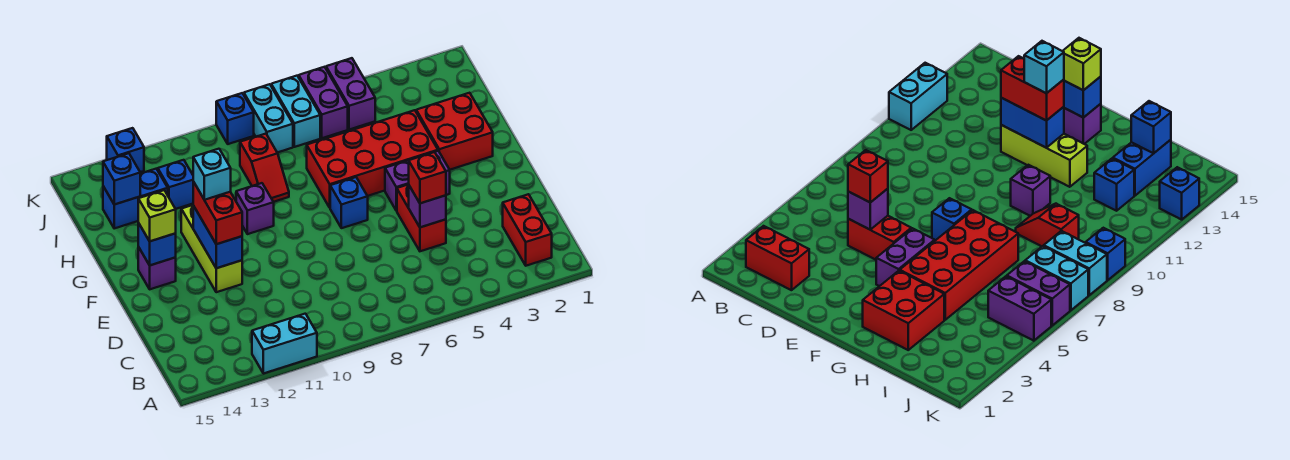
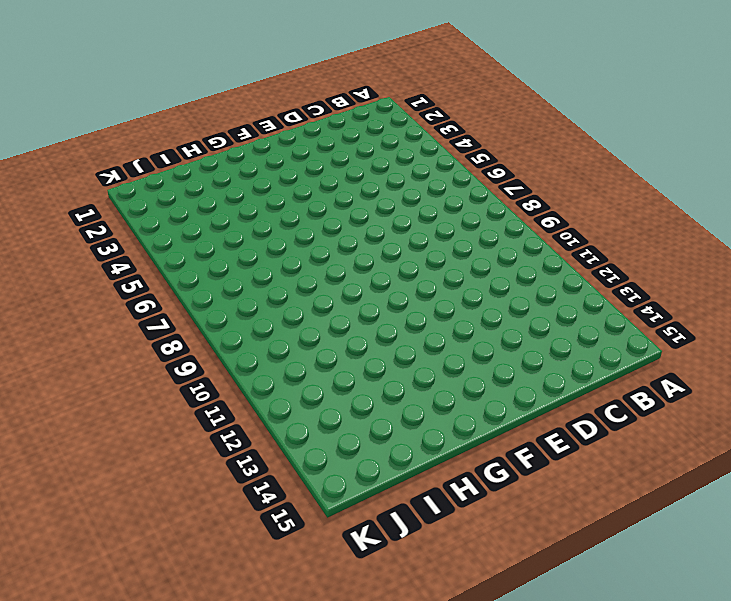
none -> cyan 1x2 brick [252,314,317,374]
none -> red 1x2 brick [503,194,552,266]
none -> red 1x2 brick [397,184,446,251]

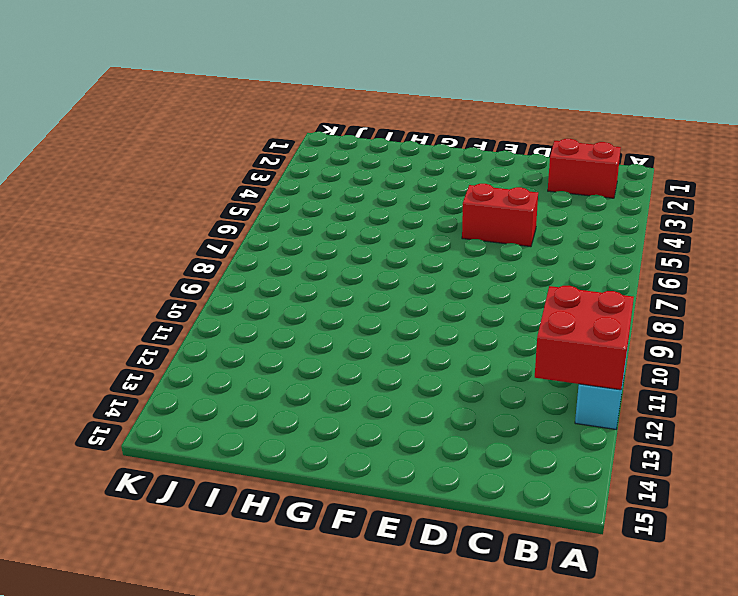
red 2x2 brick [535,286,634,390] -> red 2x2 brick moved to [416,93,493,170]
none -> lime 1x3 brick [181,205,242,292]
none -> purple 1x2 brick [385,151,450,211]
none -> blue 1x1 brick [330,177,368,228]

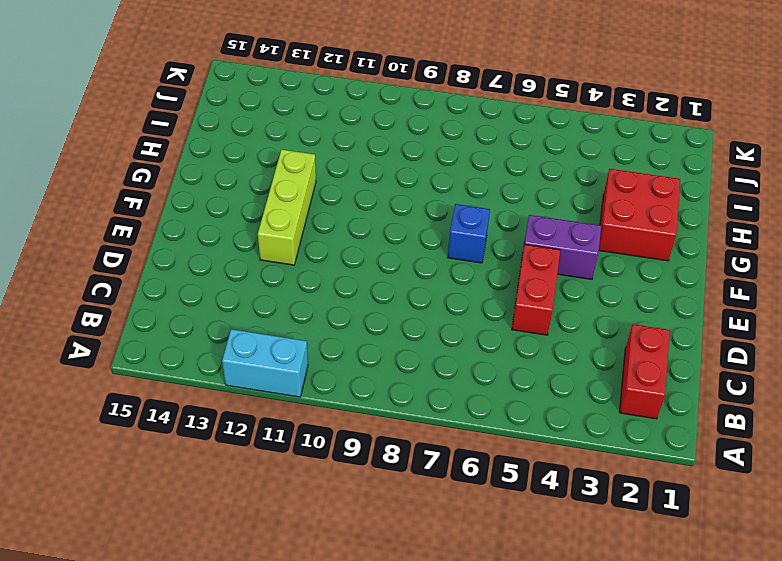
none -> purple 1x1 brick [138,247,176,289]
none -> red 2x4 brick [307,110,438,208]
none -> purple 1x1 brick [236,183,274,234]

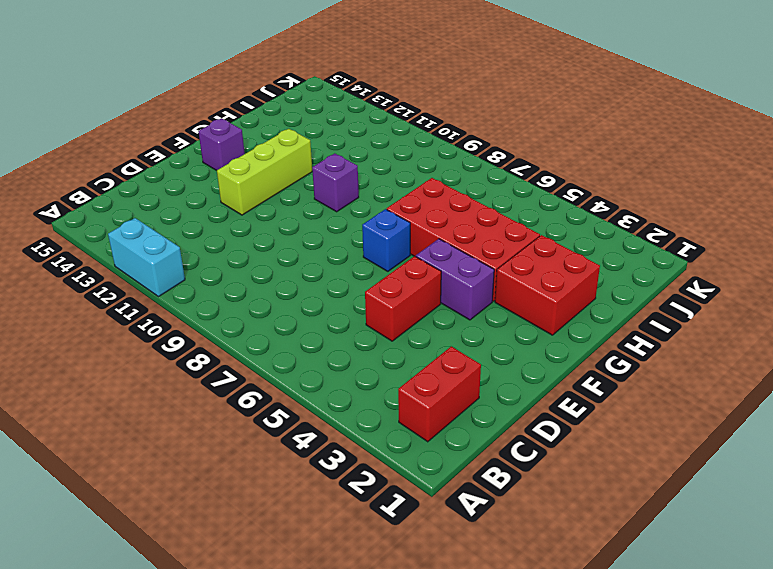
none -> red 1x2 slope [240,134,289,202]
none -> blue 1x1 brick [158,160,193,209]
none -> blue 1x2 brick [103,169,168,228]

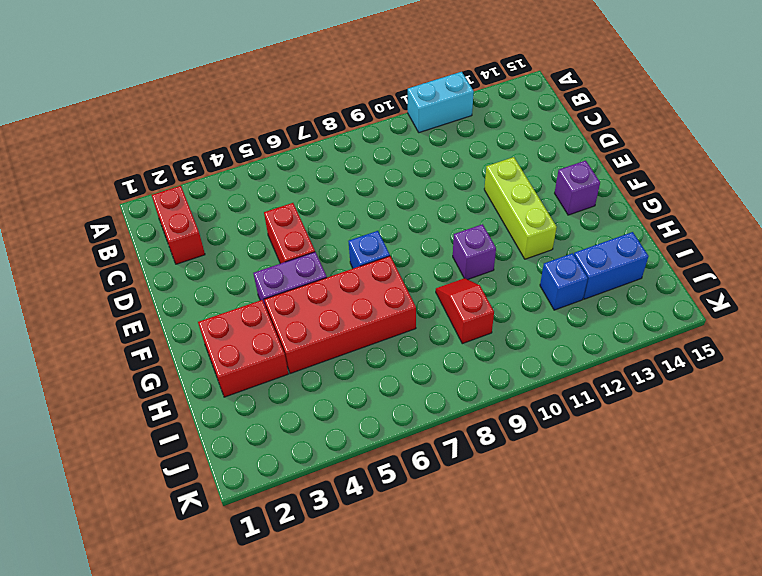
none -> purple 1x2 brick [326,58,375,130]
none -> purple 1x2 brick [299,67,348,138]
none -> cyan 1x2 brick [271,76,320,147]

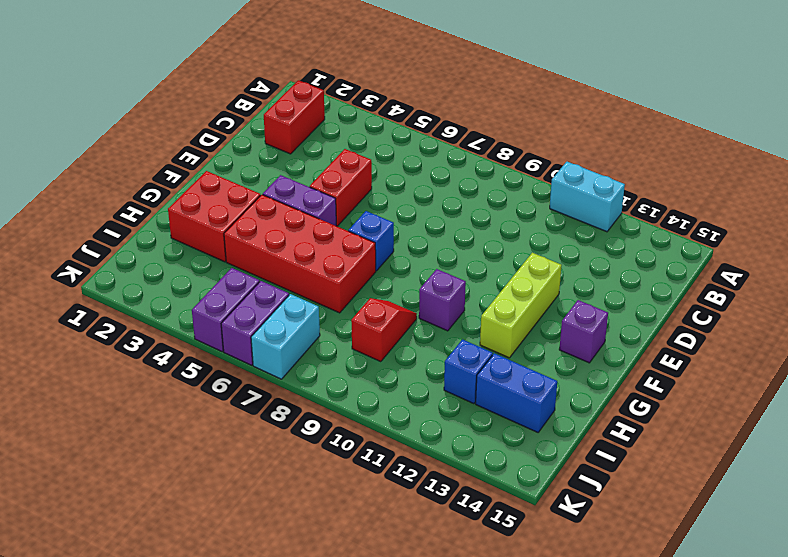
none -> cyan 1x2 brick [244,84,293,153]
none -> blue 1x1 brick [216,93,254,144]
none -> blue 1x1 brick [107,128,144,172]

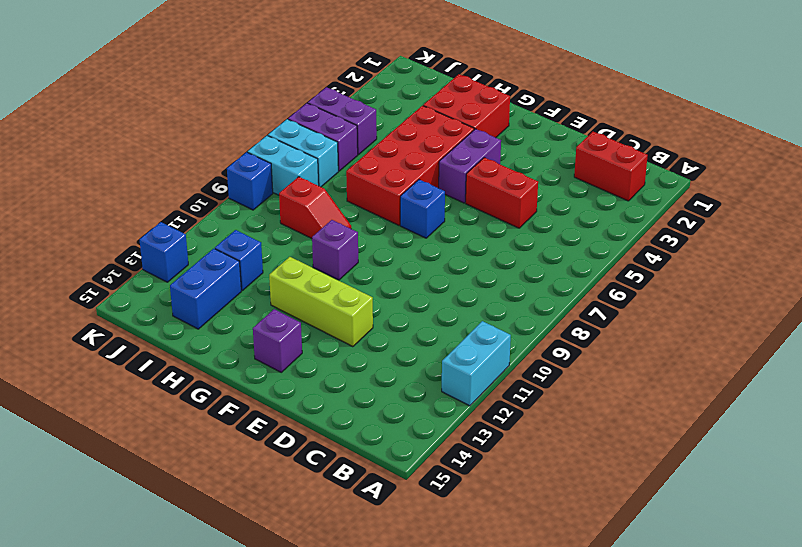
none -> purple 1x1 brick [409,186,446,227]
none -> blue 1x2 brick [193,206,242,268]
none -> blue 1x1 brick [138,223,176,265]

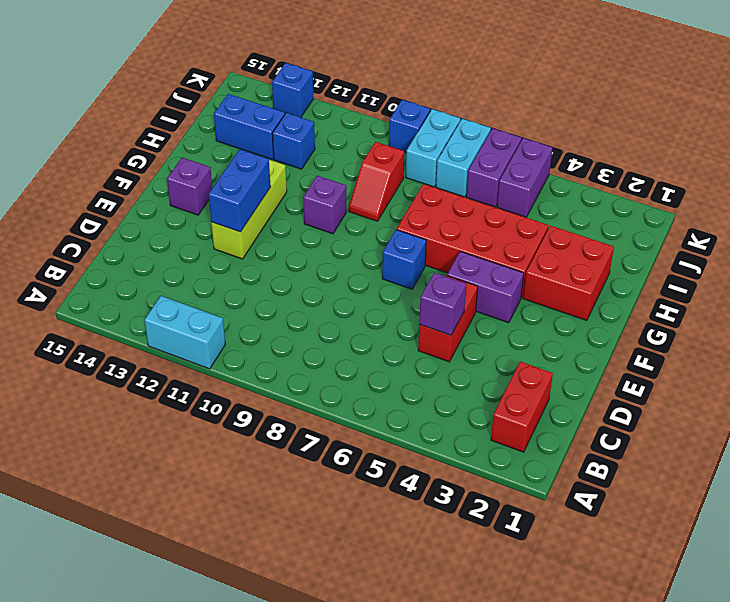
none -> blue 1x1 brick [138,223,176,265]
none -> blue 1x1 brick [103,153,140,205]
none -> red 1x1 brick [409,152,446,203]

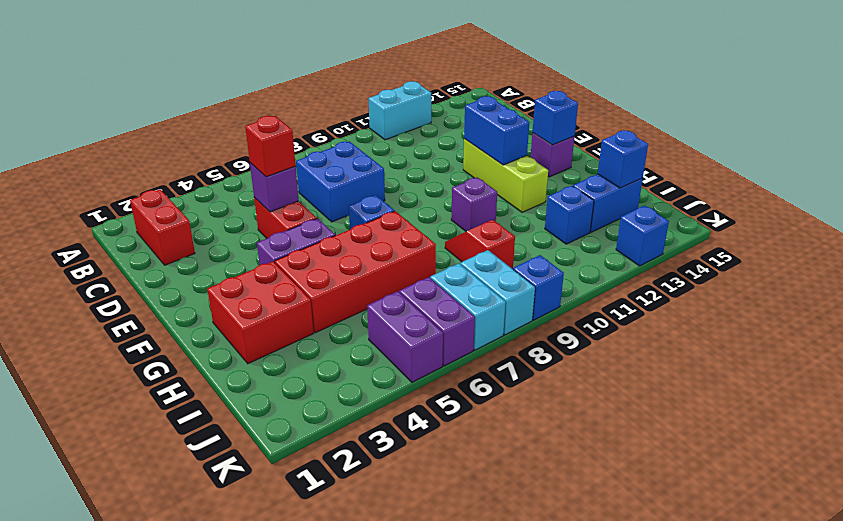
blue 2x2 brick [296,141,385,222] -> none
none -> red 1x2 brick [193,182,242,244]
none -> lime 1x1 brick [138,190,176,241]
none -> cyan 1x1 brick [193,149,231,200]

